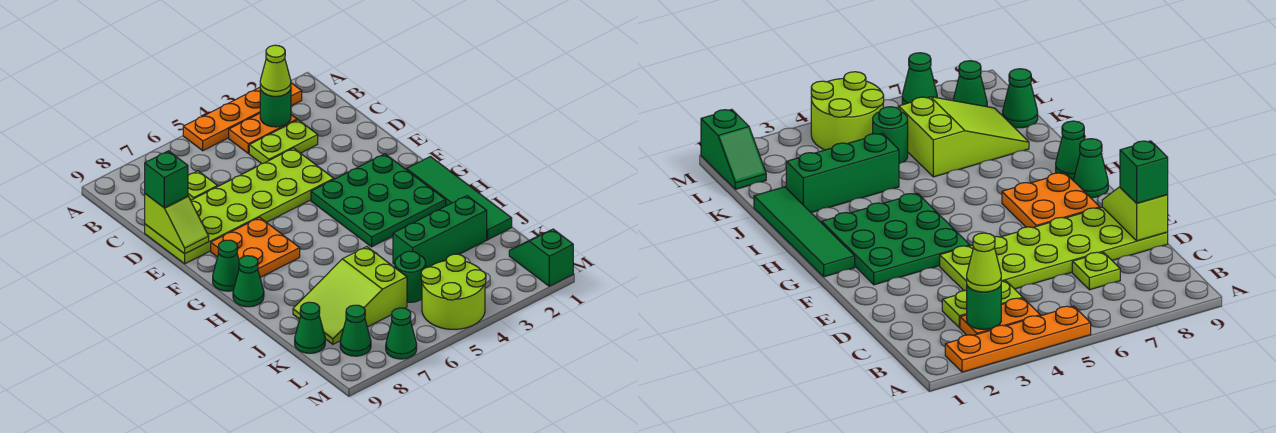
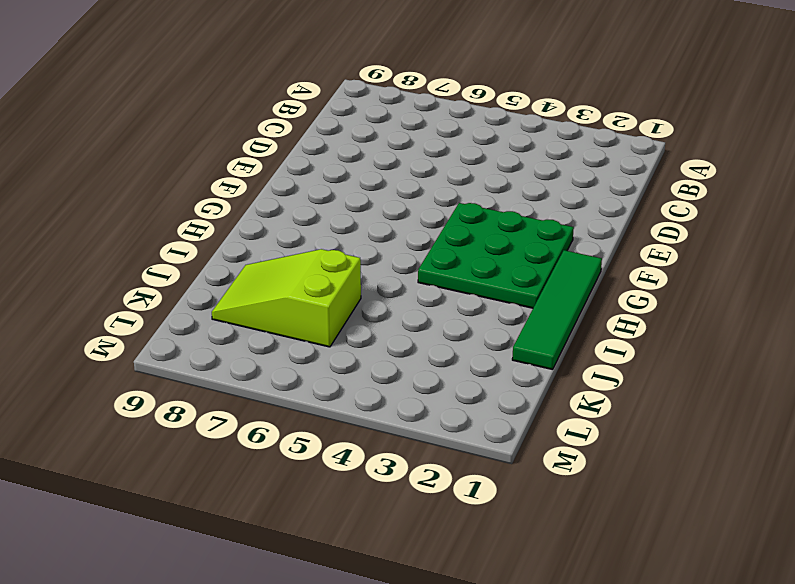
none -> orange 1x4 plate [183,83,302,151]
none -> orange 1x2 plate [229,113,297,153]
none -> lime 1x2 plate [249,120,318,164]

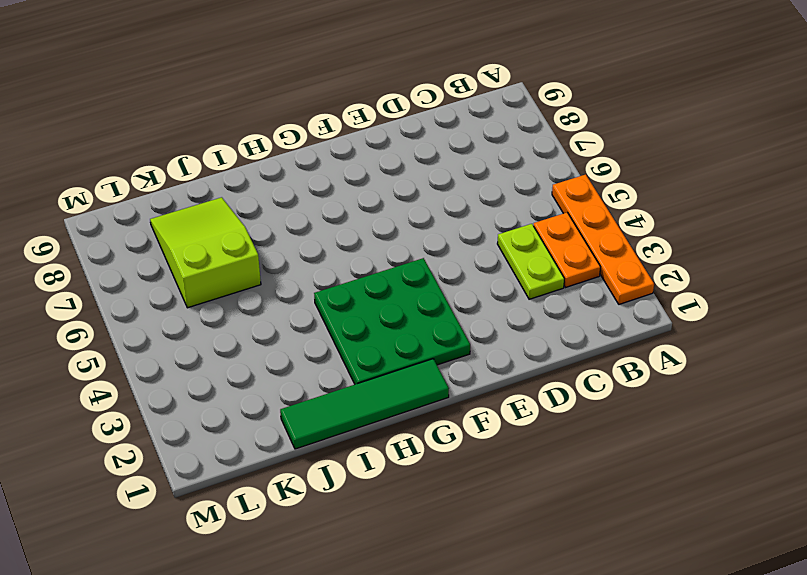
none -> lime 1x1 plate [188,171,218,200]
none -> lime 2x6 plate [145,148,334,264]
none -> orange 2x2 plate [211,217,300,277]

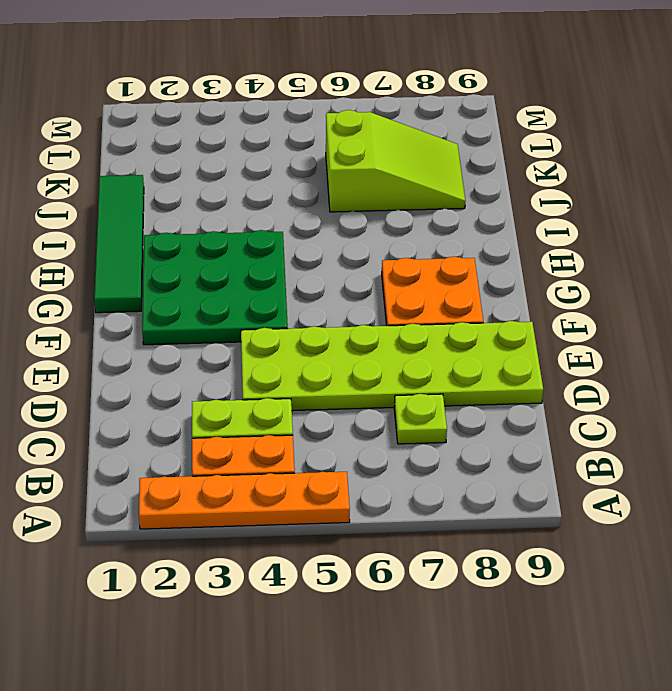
none -> green 1x1 cone [213,240,239,291]
none -> green 1x1 cone [233,256,264,307]
none -> green 1x3 brick [393,196,487,268]

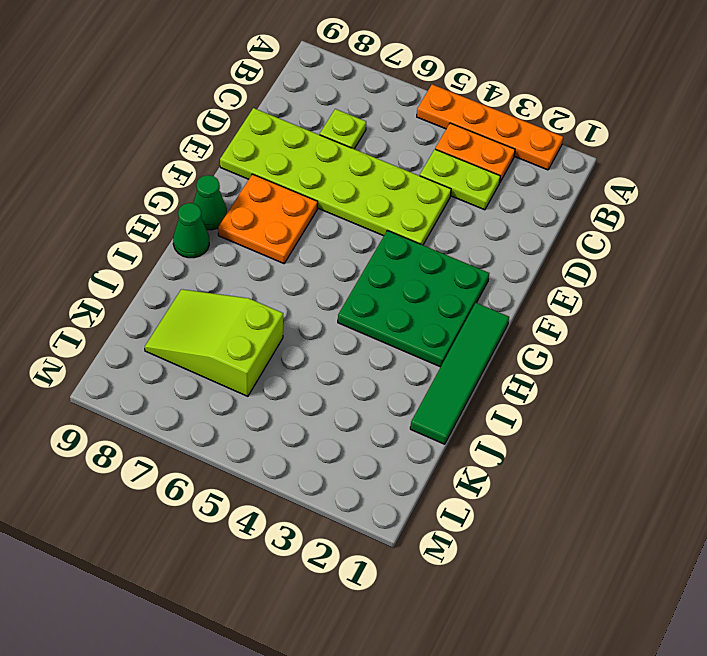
none -> green 1x3 brick [393,196,487,268]
none -> green 1x1 round brick [395,251,426,302]
none -> green 1x1 cone [295,302,325,353]

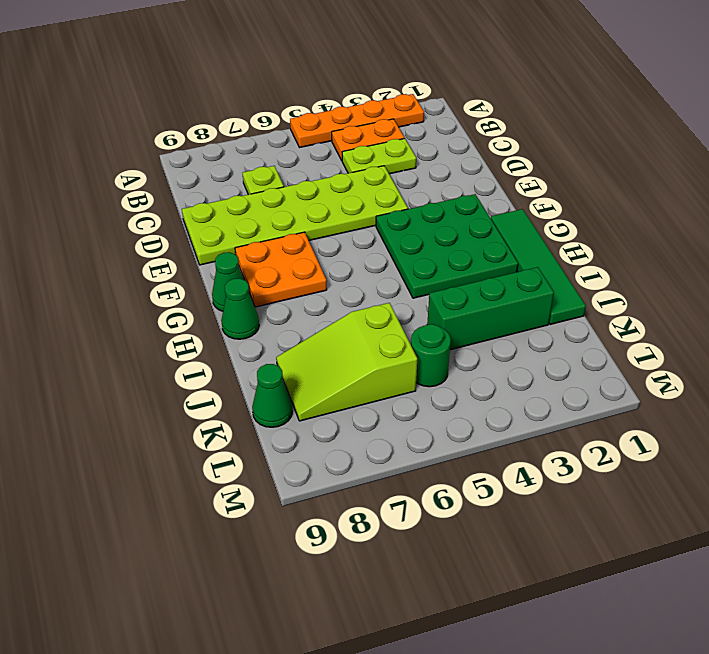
none -> green 1x2 slope [509,229,573,286]
none -> lime 2x2 round brick [421,254,486,329]
none -> green 1x1 cone [340,305,371,356]

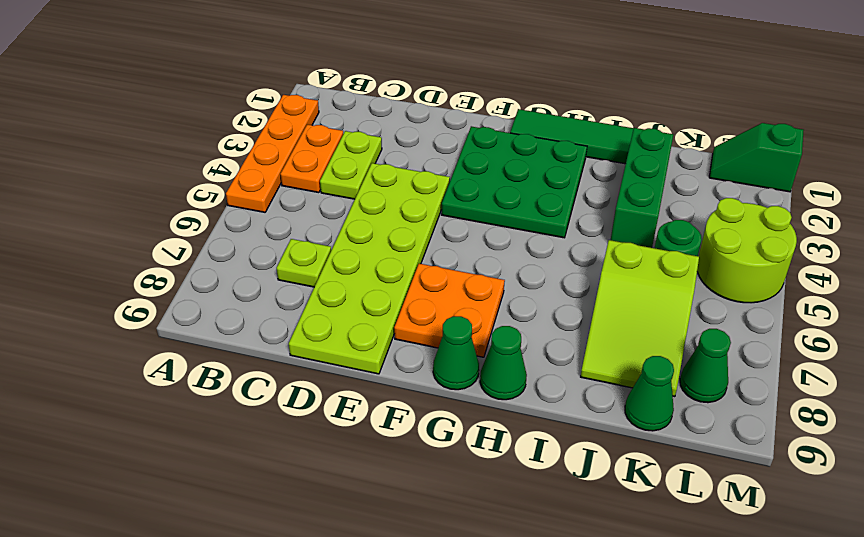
none -> green 1x1 cone [386,308,417,359]
none -> green 1x1 round brick [260,89,291,127]
none -> lime 1x2 slope [145,194,209,254]

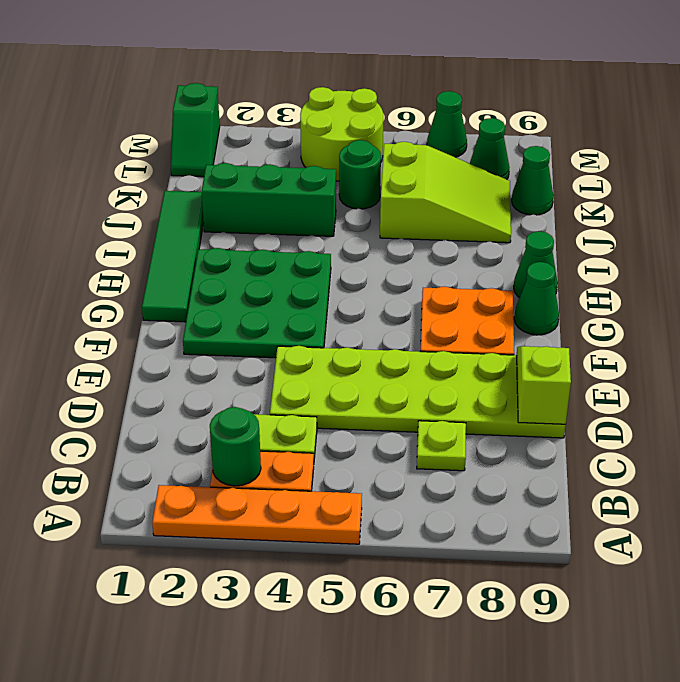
none -> lime 1x1 cone [260,45,291,96]
none -> green 1x1 brick [145,151,188,208]

